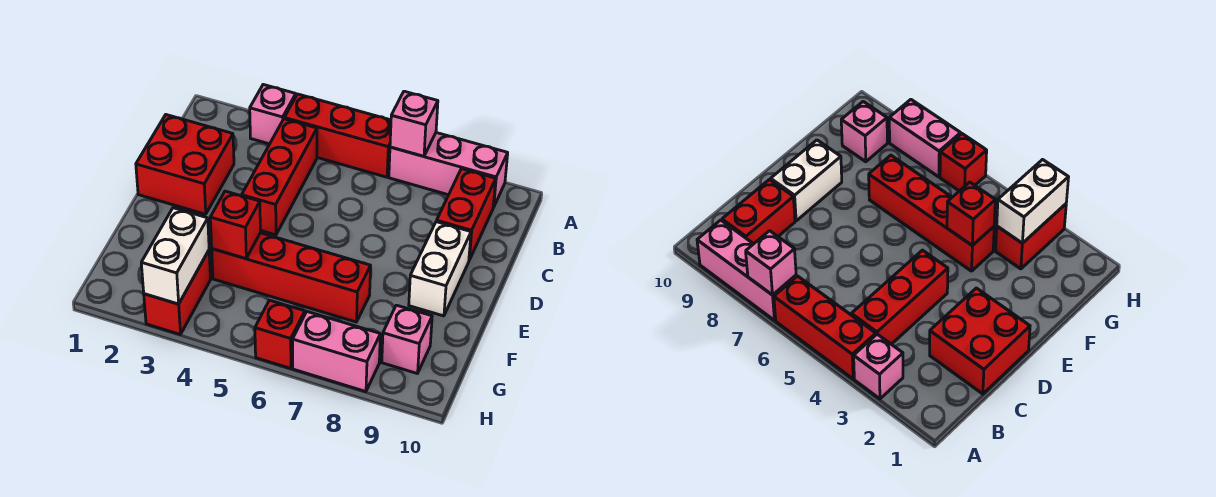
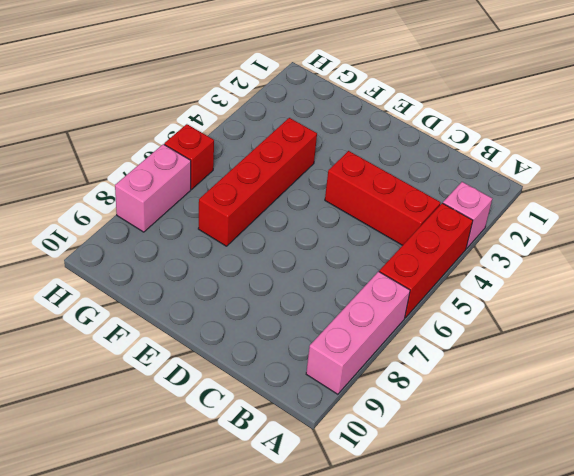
none -> red 1x2 brick [437,169,496,260]
none -> red 2x2 brick [136,115,234,214]
none -> white 1x2 brick [409,222,471,316]

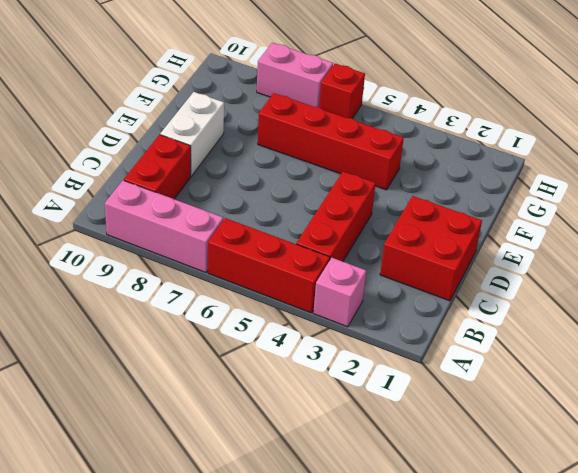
none -> red 1x2 brick [144,251,211,334]
none -> pink 1x1 brick [382,305,432,374]
none -> pink 1x1 brick [390,91,438,156]

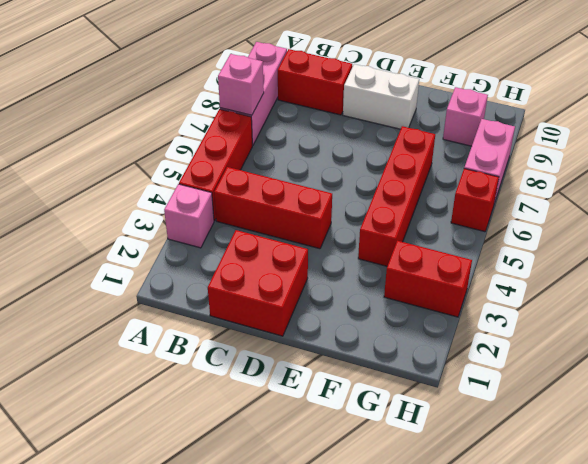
none -> red 1x1 brick [210,191,260,259]
none -> white 1x2 brick [141,208,209,304]

